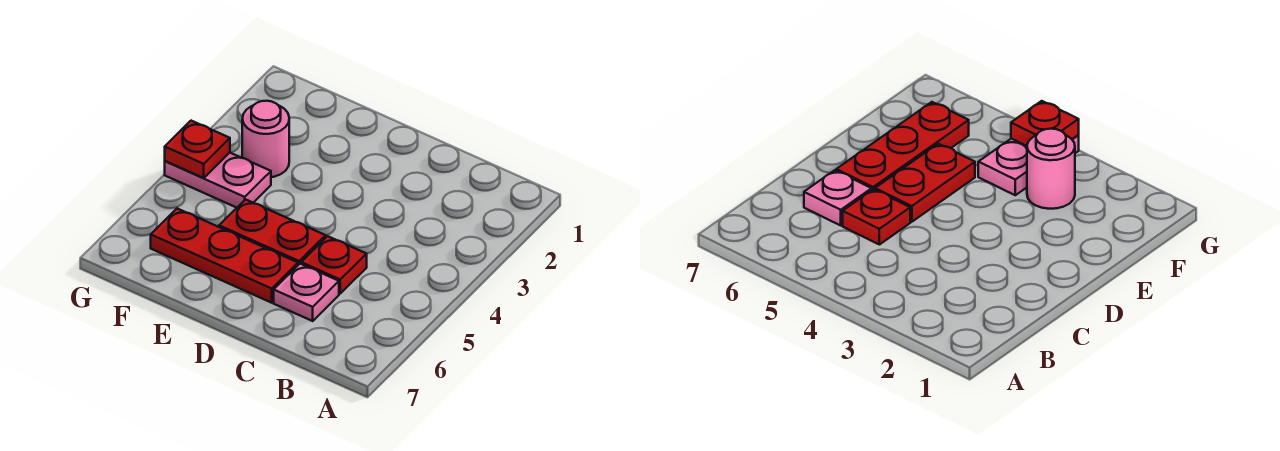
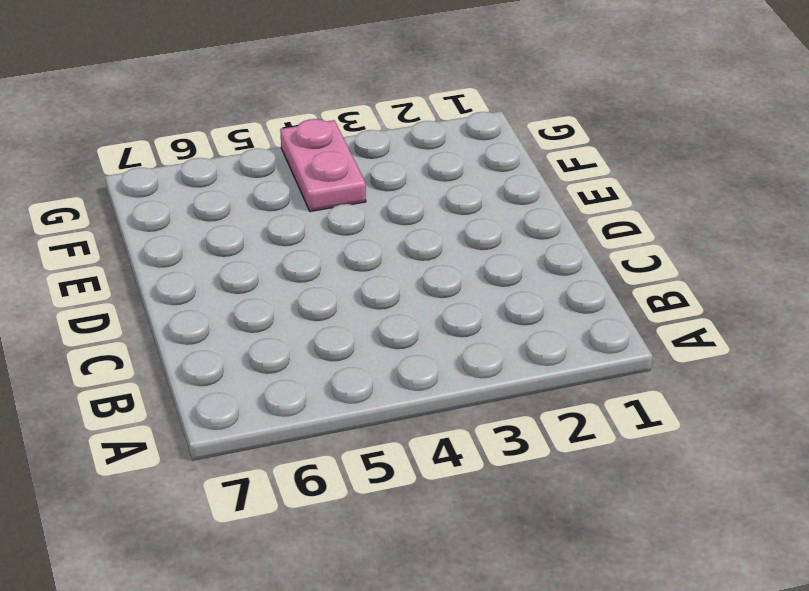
none -> red 1x1 plate [301,236,367,294]
none -> pink 1x1 plate [274,264,339,321]

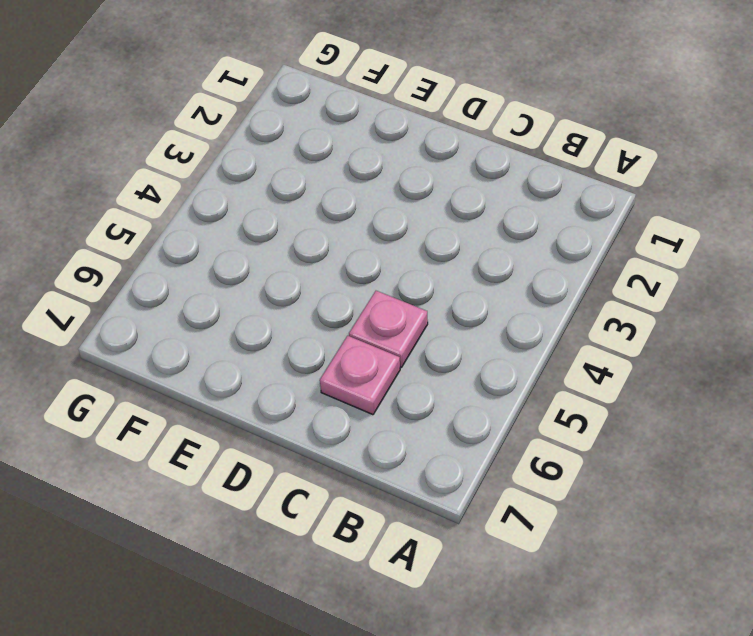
pink 1x1 plate [349,291,428,368] -> red 1x1 plate [301,236,367,294]
none -> red 1x2 plate [219,199,326,265]
none -> red 1x3 plate [151,209,298,303]

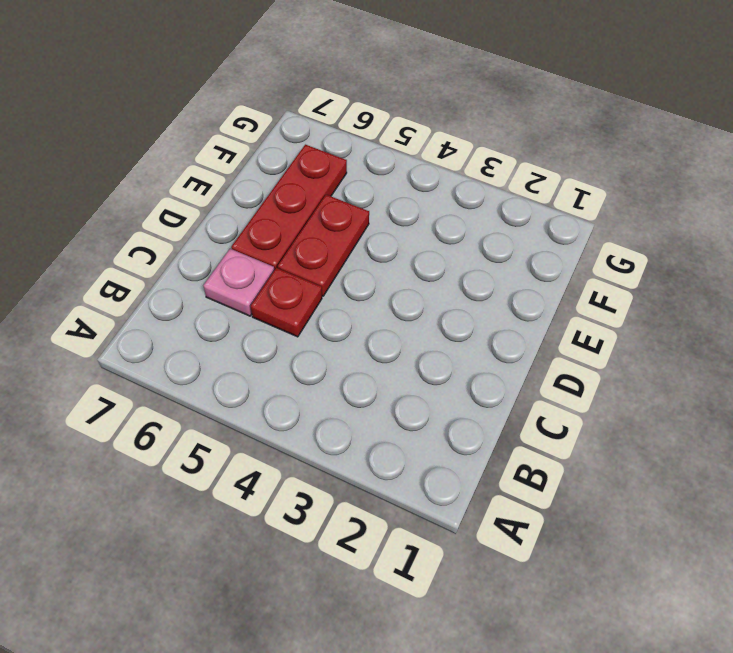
none -> pink 1x1 round brick [242,101,289,177]
none -> pink 1x2 plate [165,153,271,208]

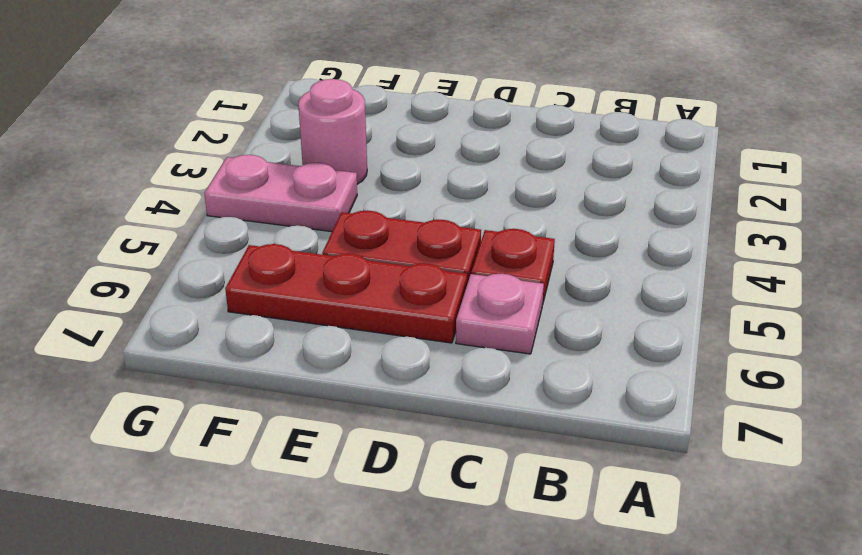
none -> red 1x1 plate [165,121,230,178]

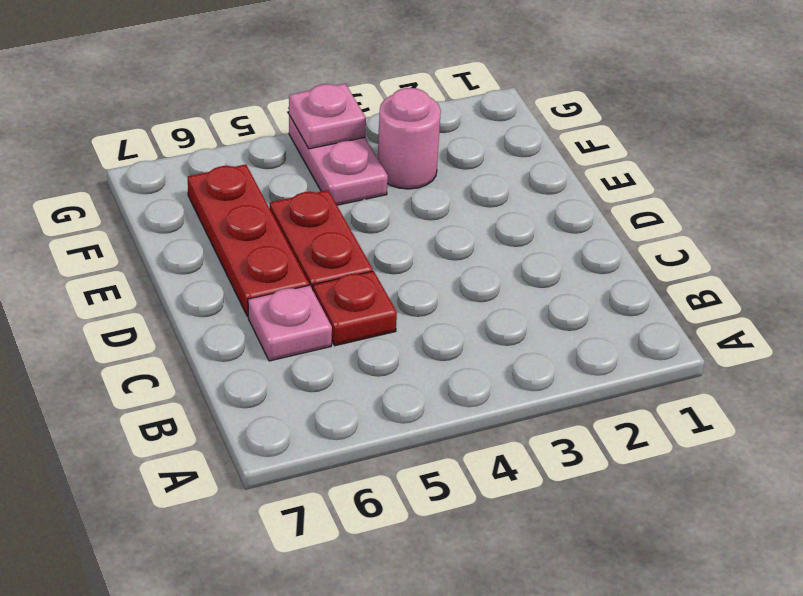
pink 1x1 plate [289,84,366,149] -> red 1x1 plate [165,121,230,178]

